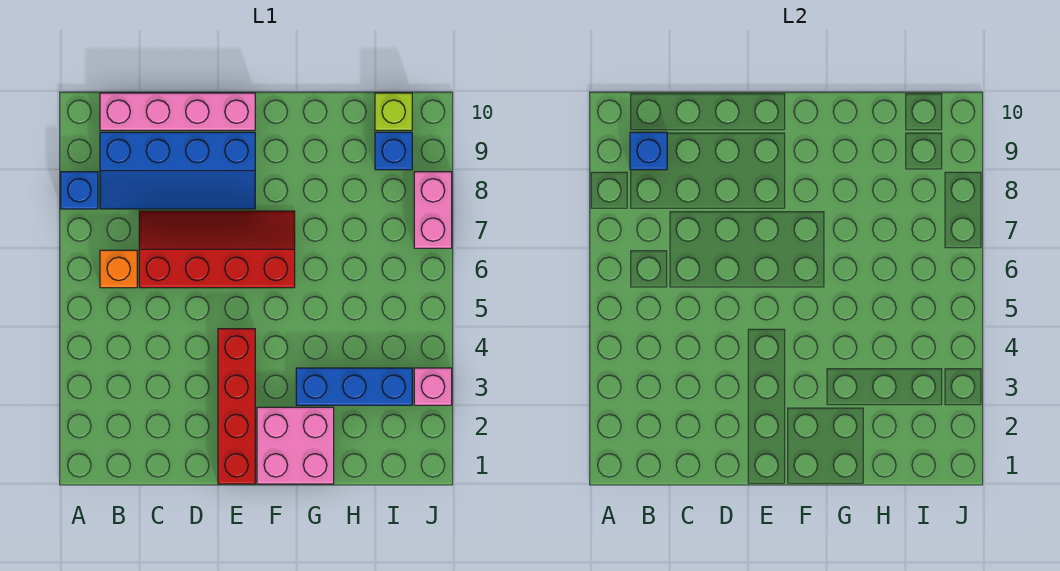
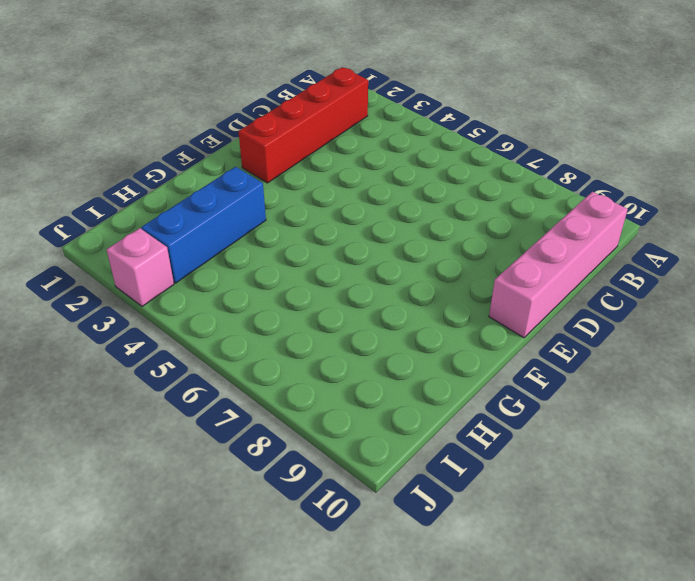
red 1x4 brick [238,67,368,183] -> red 1x4 brick turned to [218,329,255,484]
none -> blue 1x1 brick [61,172,98,209]
none -> orange 1x1 brick [100,250,137,288]
none -> blue 2x4 slope [100,132,255,209]

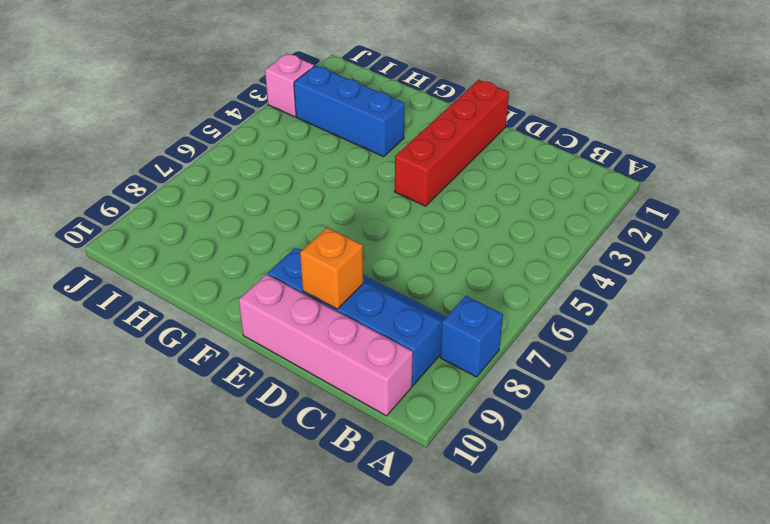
orange 1x1 brick [300,228,363,309] -> orange 1x1 brick moved to [100,250,137,288]
none -> red 2x4 slope [139,211,295,288]
none -> pink 2x2 brick [257,407,334,484]
none -> blue 1x1 brick [375,132,412,170]

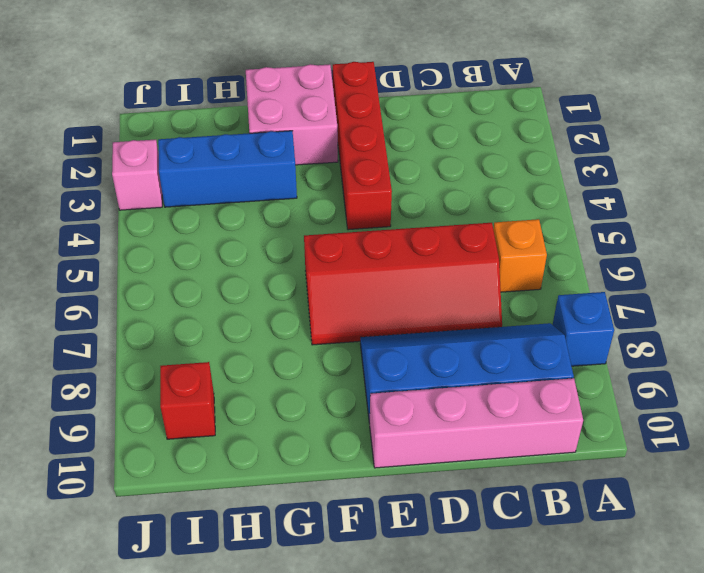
red 1x1 brick [160,362,215,439] -> blue 1x1 brick [375,132,412,170]
none -> lime 1x1 brick [375,93,412,130]
none -> pink 1x2 brick [414,172,452,248]
none -> blue 1x1 brick [630,132,667,170]

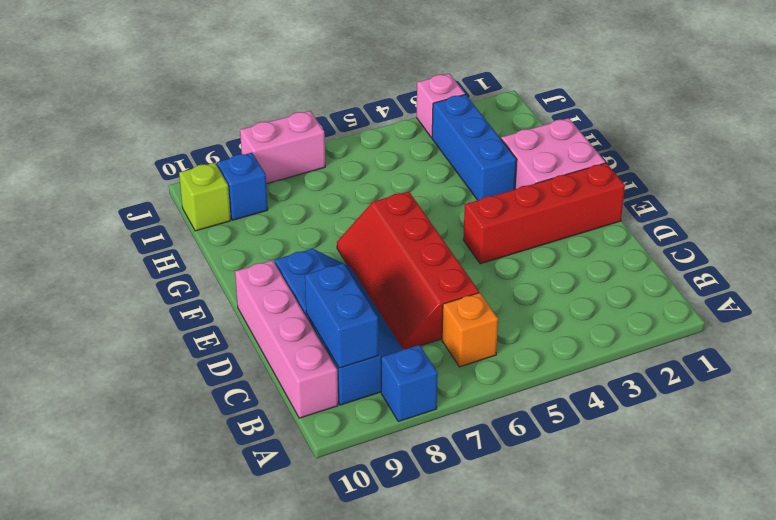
blue 1x2 brick [305,263,378,368] -> blue 1x1 brick [630,132,667,170]

